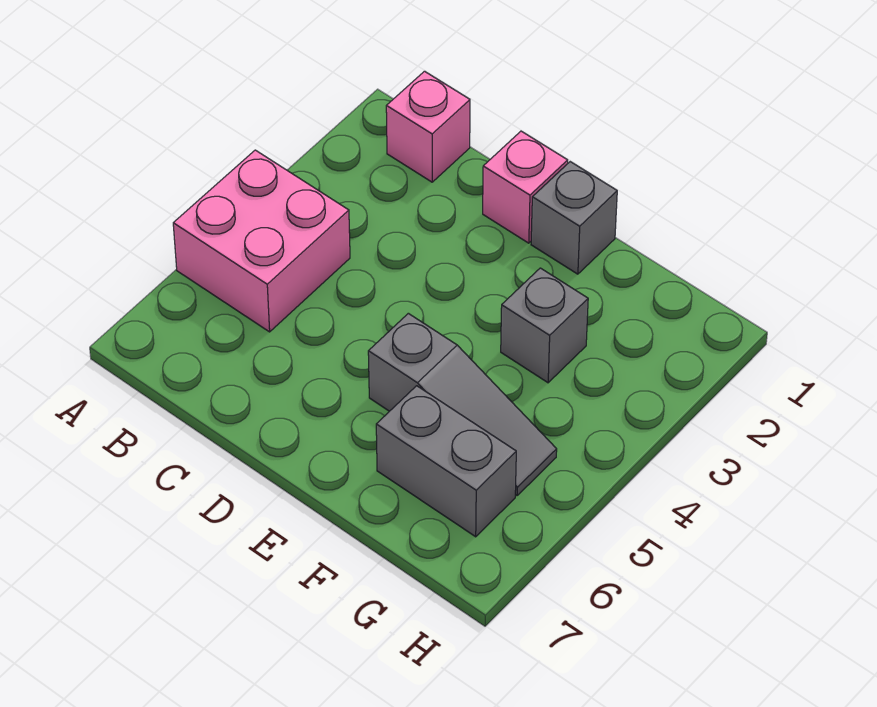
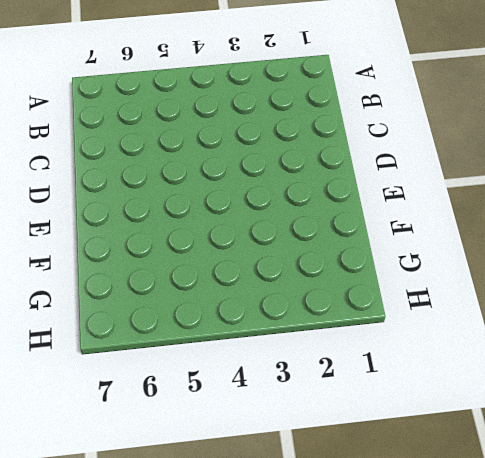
none -> pink 2x2 brick [173,150,350,332]
none -> pink 1x1 brick [386,71,470,182]

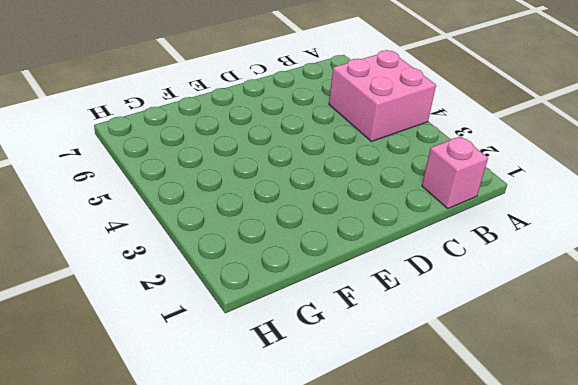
none -> pink 1x1 brick [483,131,568,243]
none -> grey 1x1 brick [531,162,617,274]

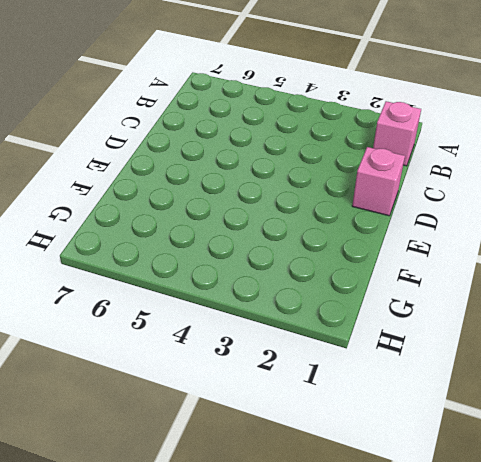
none -> pink 2x2 brick [173,150,350,332]
none -> grey 1x1 brick [531,162,617,274]

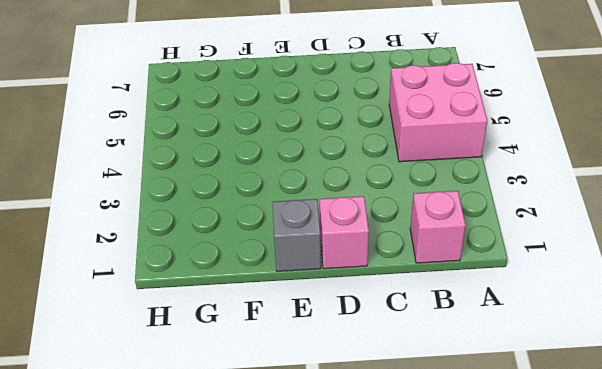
none -> grey 1x3 slope [368,313,557,495]
none -> grey 1x1 brick [501,268,588,383]

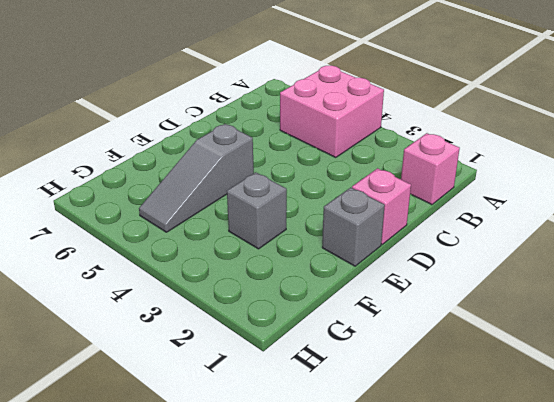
none -> grey 1x2 brick [376,386,516,537]

